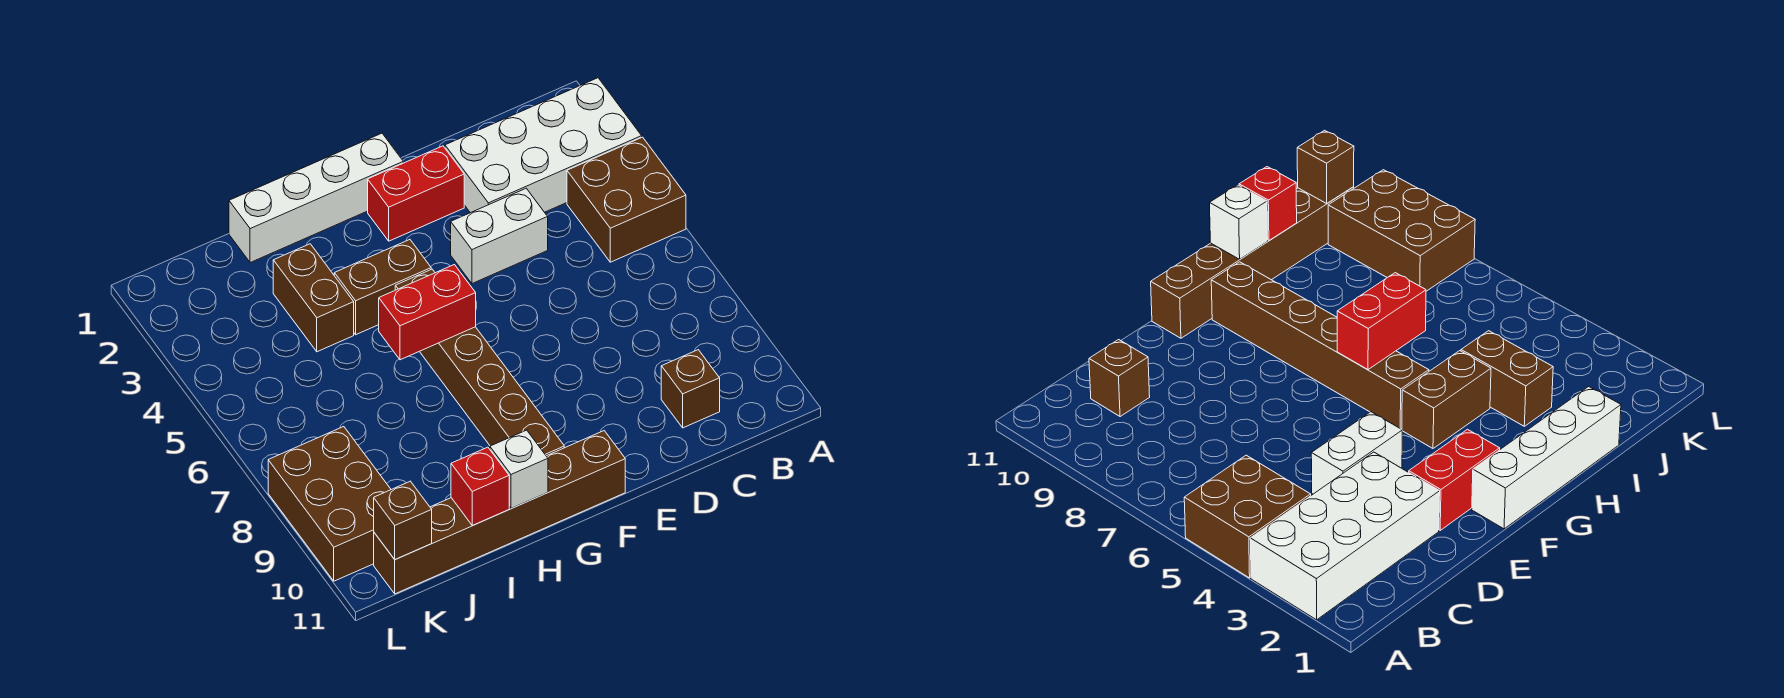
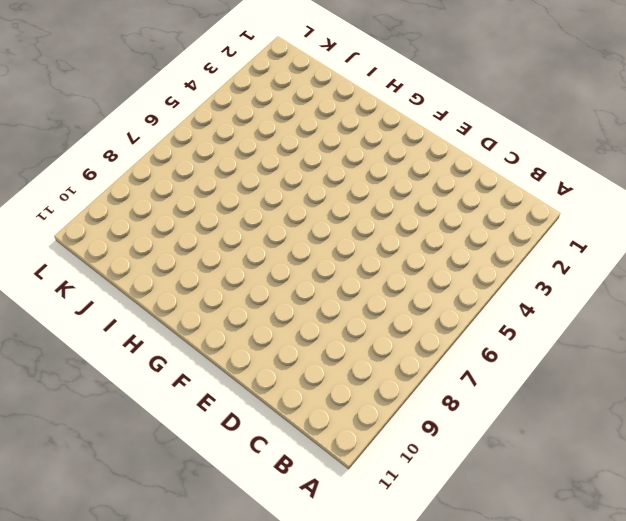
none -> white 2x4 brick [445,78,642,213]
none -> brown 2x2 brick [567,137,686,262]
none -> brown 1x1 brick [661,350,720,428]

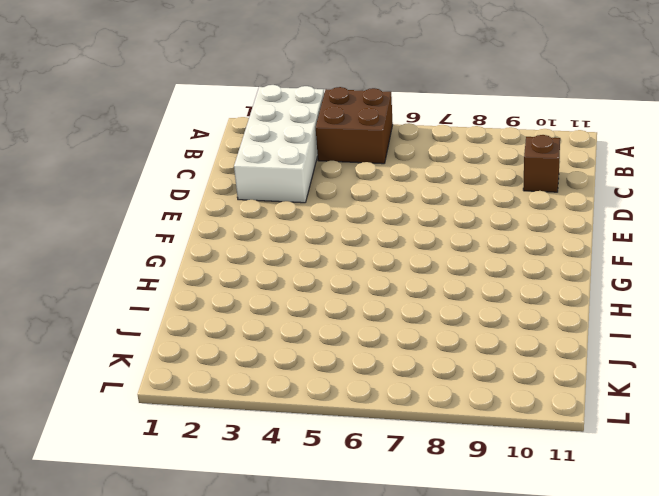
none -> white 1x2 brick [451,188,548,284]
none -> red 1x2 brick [368,146,464,241]
none -> white 1x4 brick [229,133,403,263]

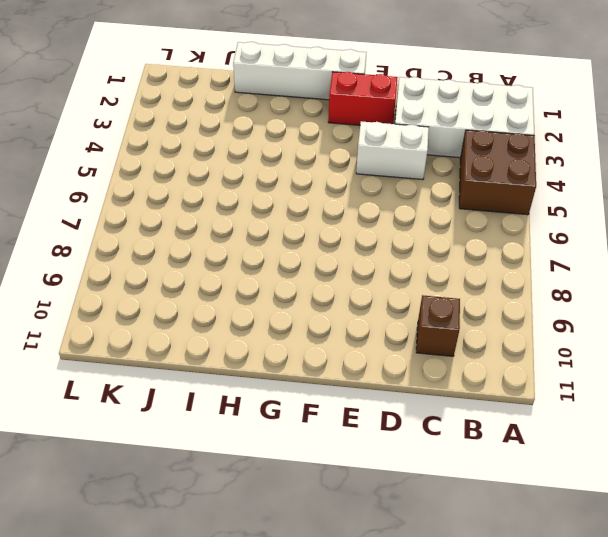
none -> brown 1x6 brick [374,431,625,594]
none -> brown 1x2 brick [334,240,431,335]
none -> brown 1x6 brick [395,269,564,456]

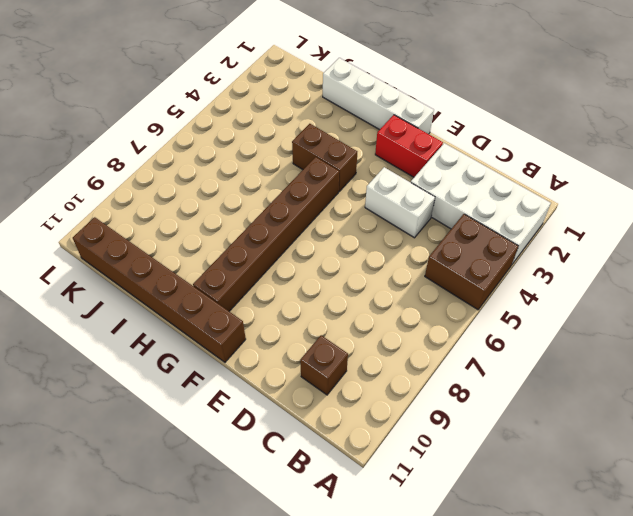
none -> brown 1x2 brick [273,244,354,352]
none -> brown 2x3 brick [268,427,391,581]
none -> red 1x2 brick [379,265,476,360]

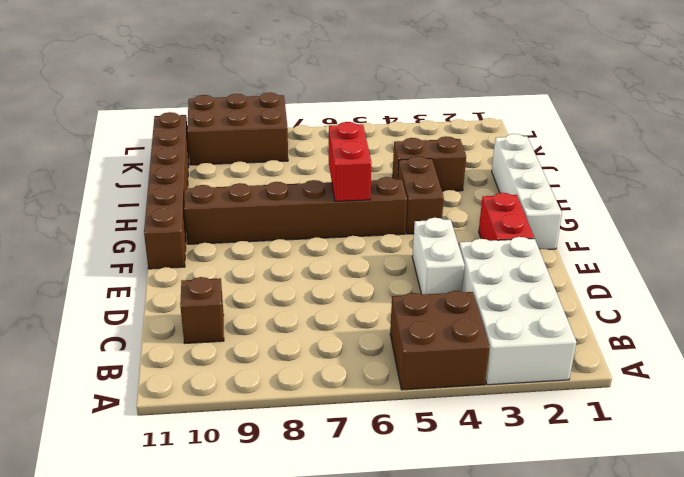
none -> white 1x1 brick [490,430,548,509]
none -> red 1x1 brick [451,447,509,526]
none -> brown 1x1 brick [374,481,432,560]

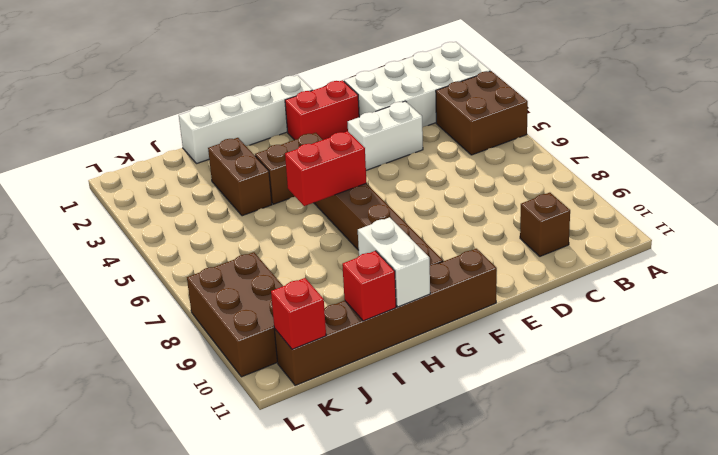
white 1x2 brick [358,217,430,307] -> white 1x1 brick [490,430,548,509]
red 1x1 brick [271,278,326,349] -> brown 1x1 brick [374,481,432,560]

